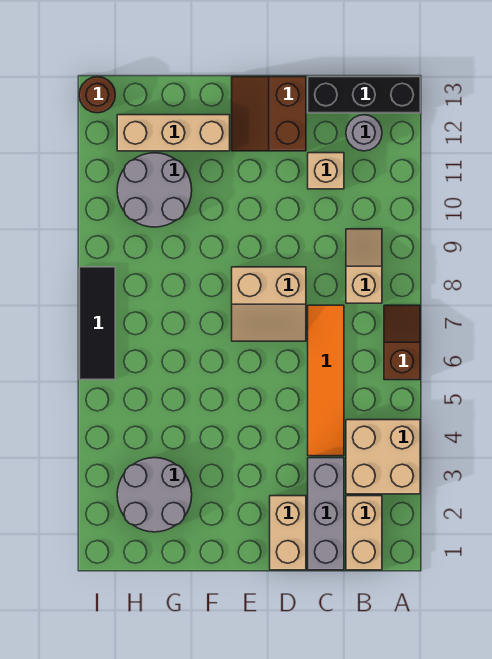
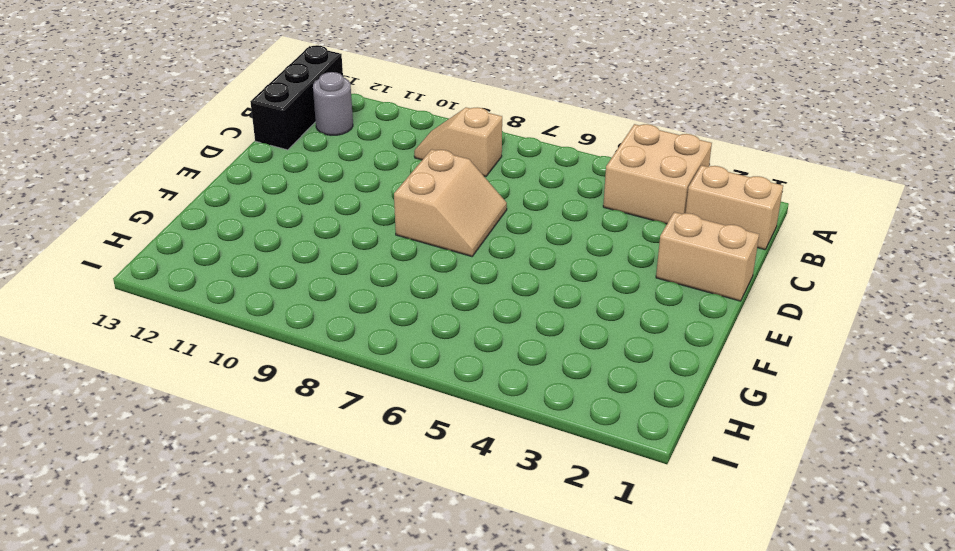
none -> brown 1x2 slope [384,305,420,380]
none -> grey 1x3 brick [308,458,344,570]
none -> orange 1x4 tile [308,305,344,456]

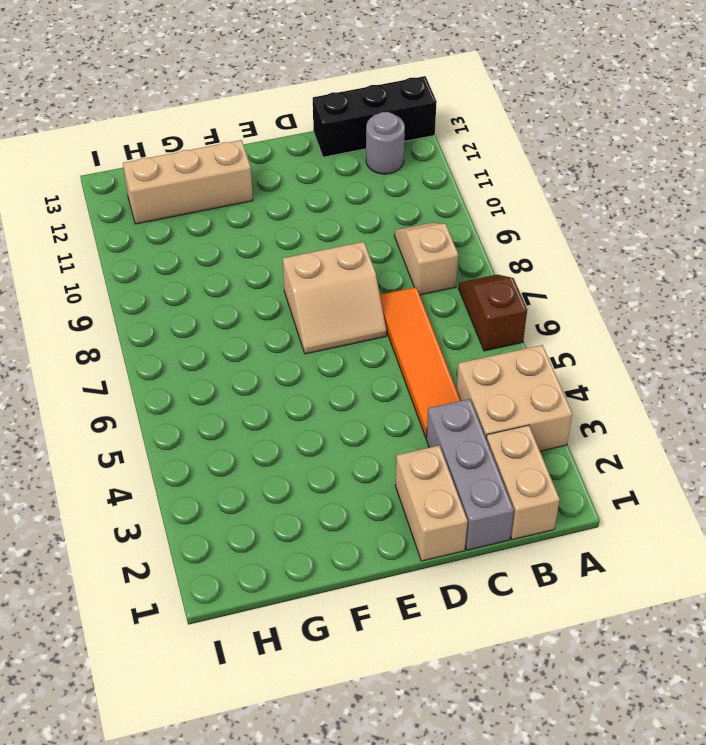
none -> tan 1x1 brick [308,153,344,189]
none -> brown 2x2 slope [232,77,306,151]
none -> grey 2x2 round brick [117,458,192,532]

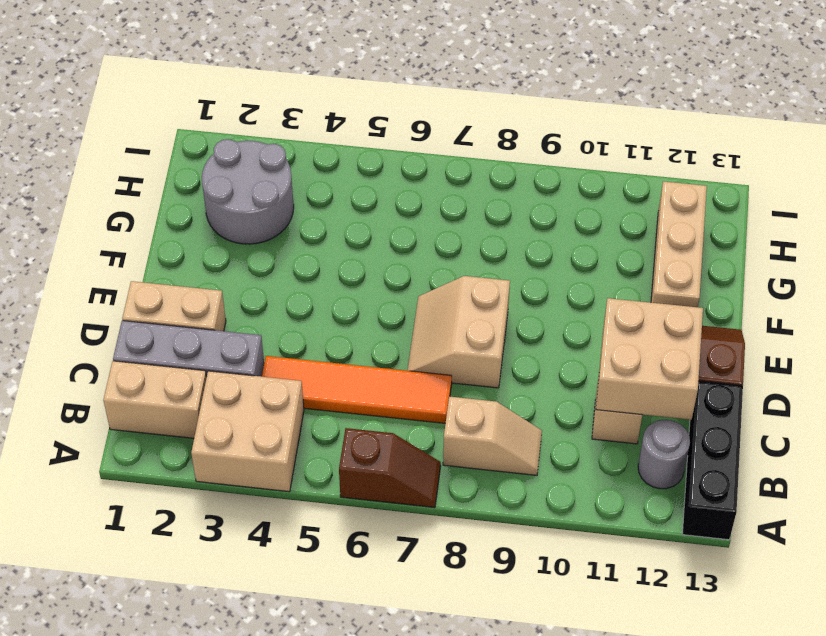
tan 2x2 brick [596,298,703,420] -> none
none -> grey 2x2 round brick [117,153,192,227]
none -> black 1x3 tile [79,267,115,380]
none -> brown 1x1 round brick [79,77,115,113]

